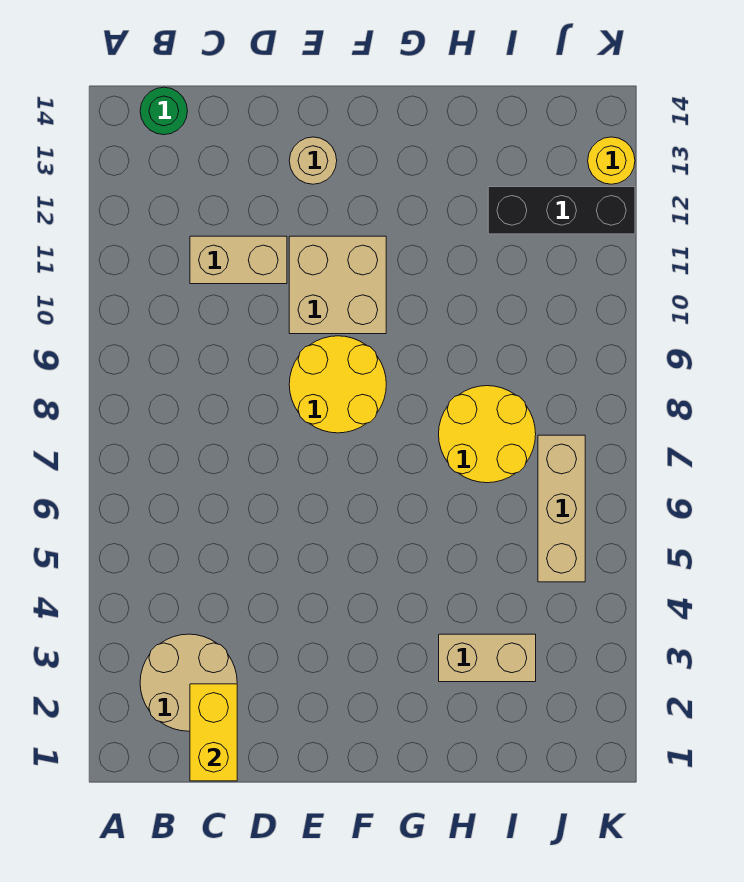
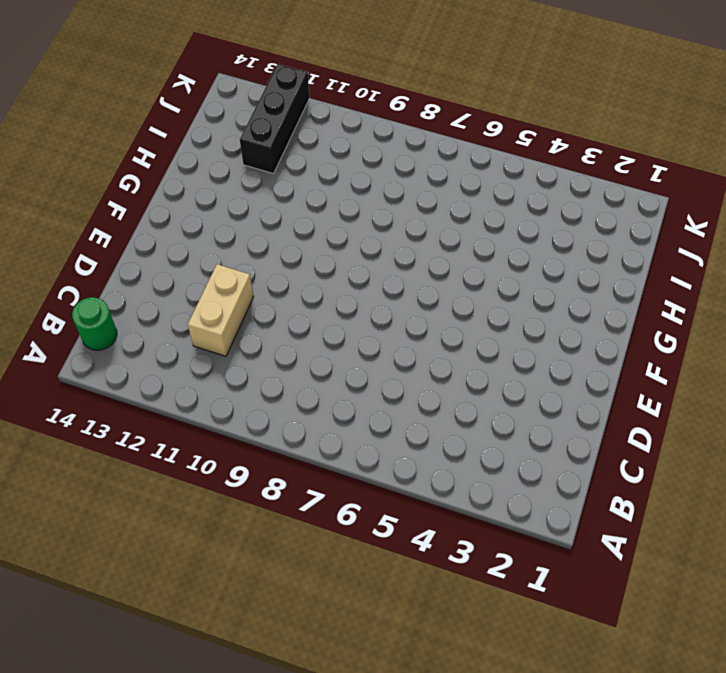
none -> tan 2x2 round brick [140,634,237,731]
none -> yellow 2x2 round brick [289,336,386,433]
none -> tan 2x2 brick [289,236,386,334]

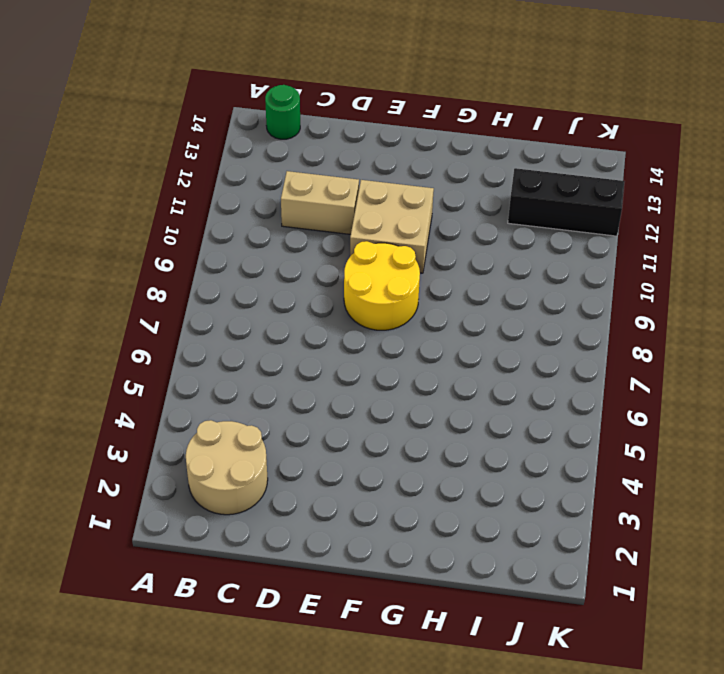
none -> tan 1x1 round brick [289,137,337,184]
none -> tan 1x2 brick [439,634,536,682]
none -> yellow 2x2 round brick [439,386,536,483]

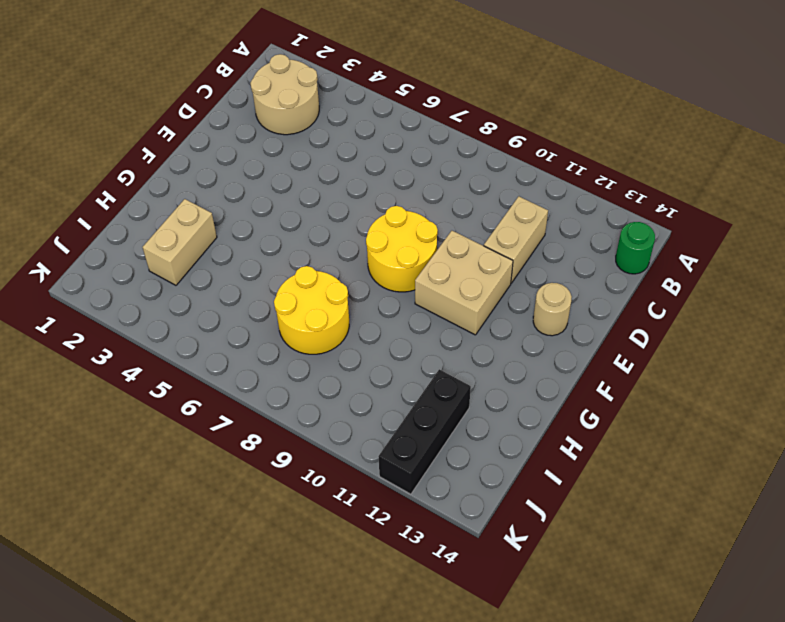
none -> tan 1x3 brick [538,435,585,582]
none -> yellow 1x1 round brick [588,137,635,184]
none -> yellow 1x2 brick [190,684,237,781]

